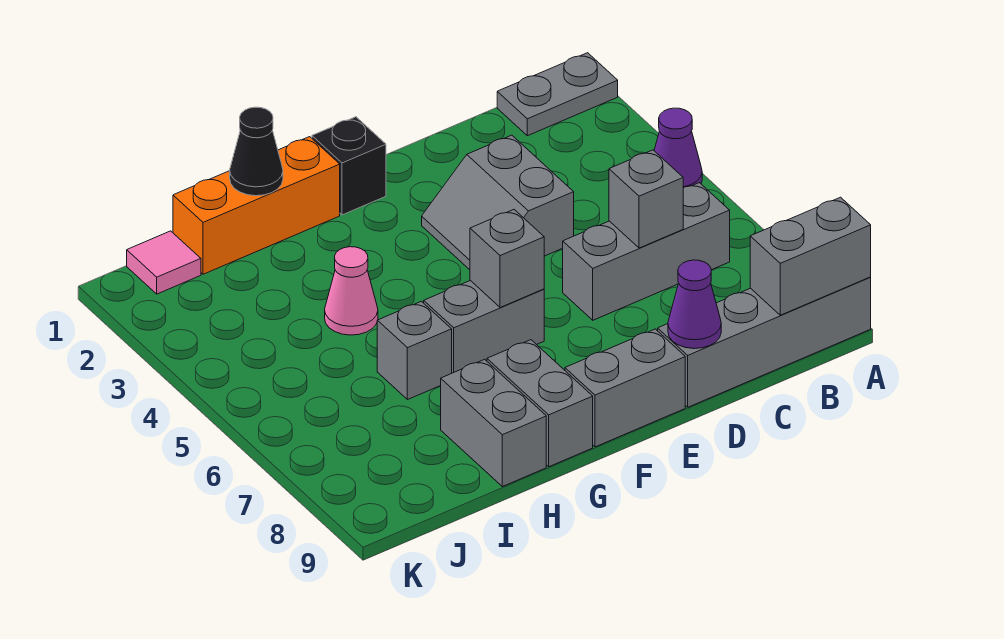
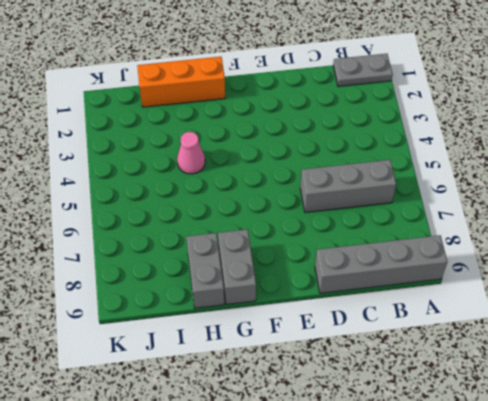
none -> purple 1x1 cone [654,108,702,188]
none -> grey 2x2 slope [422,135,574,270]
none -> grey 1x2 brick [565,329,685,447]

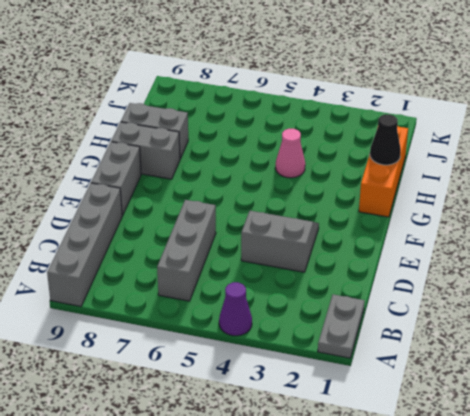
none -> black 1x1 brick [312,117,386,215]
none -> grey 1x2 brick [424,280,544,373]
none -> grey 1x1 brick [377,301,452,400]

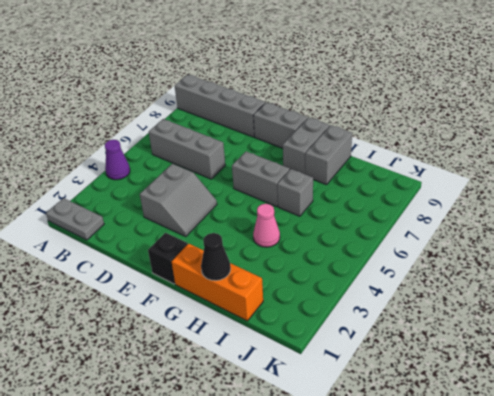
none -> pink 1x1 tile [127,231,201,294]
none -> grey 1x2 brick [750,197,871,315]
none -> grey 1x1 brick [609,150,683,248]

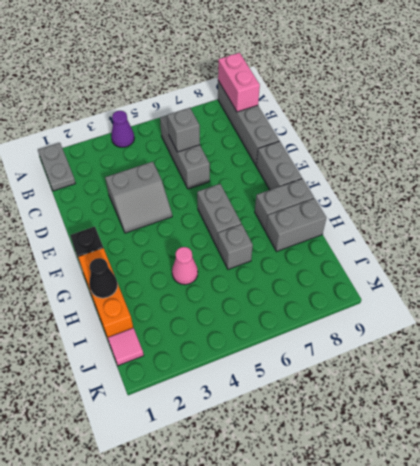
pink 1x2 brick [218,53,260,112] -> grey 1x2 brick [750,197,871,315]
none -> purple 1x1 cone [668,260,721,349]
none -> grey 1x1 brick [470,210,544,308]

